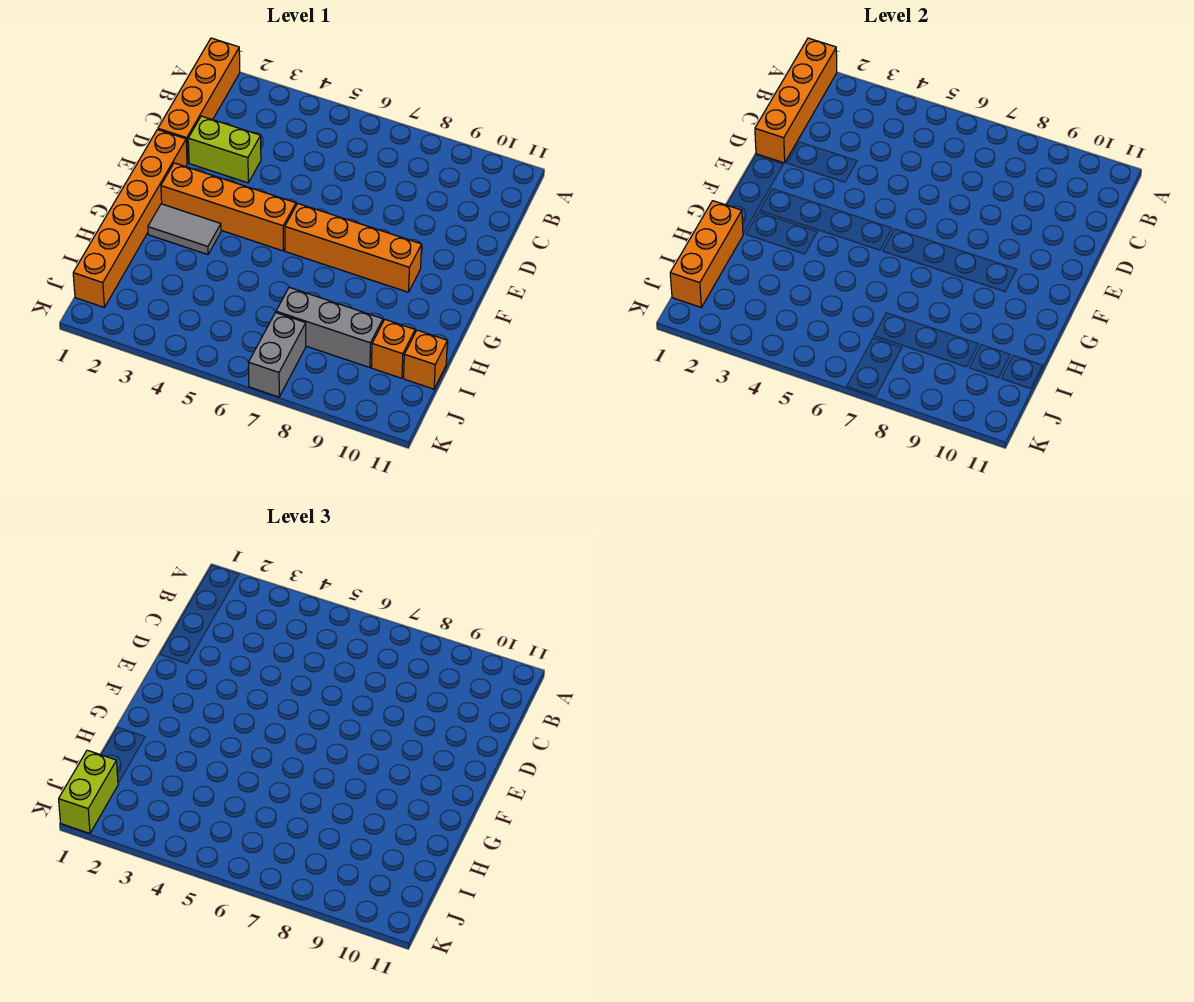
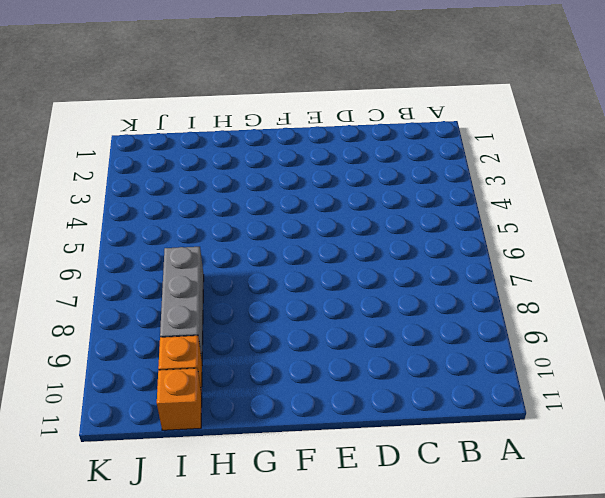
none -> orange 1x4 brick [158,38,240,163]
none -> lime 1x2 brick [188,116,261,183]
none -> orange 1x6 brick [73,130,187,307]

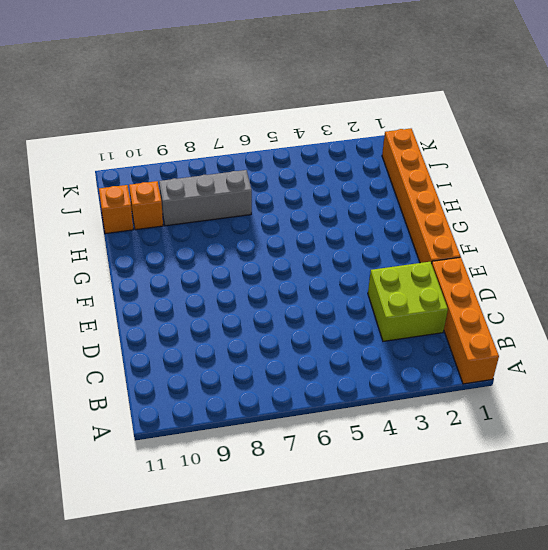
lime 2x2 brick [368,262,448,341] -> lime 1x2 brick [188,116,261,183]
none -> orange 1x4 brick [161,163,296,251]
none -> orange 1x4 brick [285,203,422,292]
none -> grey 1x2 tile [148,204,221,255]

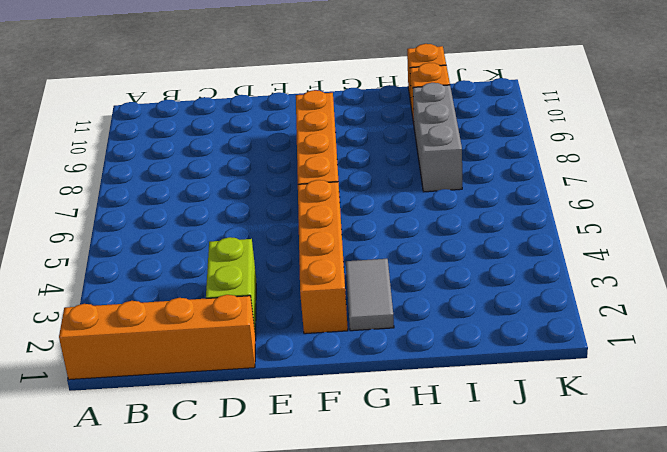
none -> orange 1x6 brick [73,130,187,307]
none -> grey 1x2 brick [248,312,306,397]
none -> orange 1x4 brick [755,38,837,163]

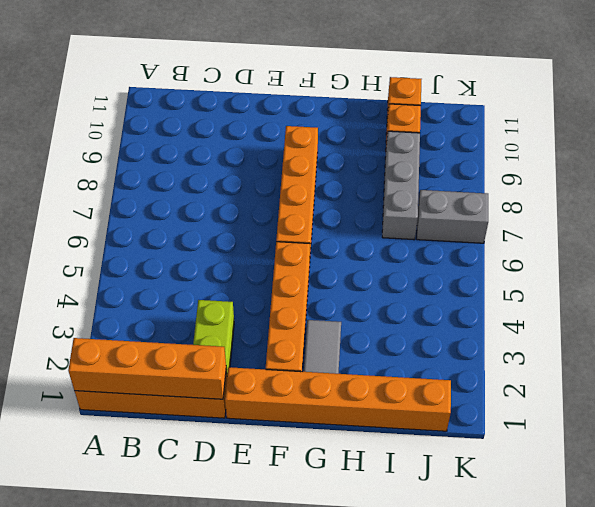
none -> orange 1x3 brick [670,201,743,307]
none -> lime 1x2 brick [59,750,118,833]

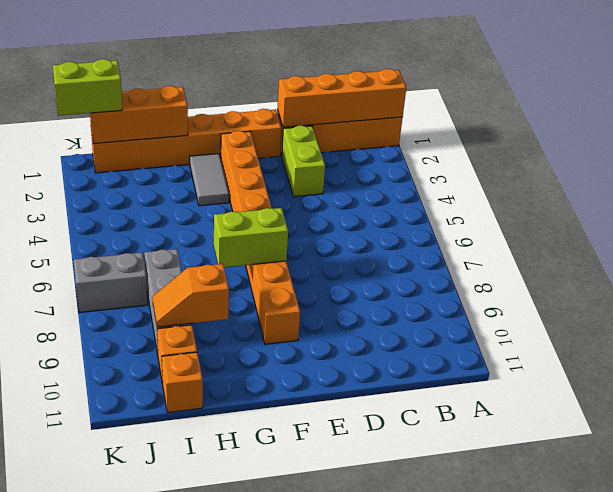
lime 1x2 brick [214,208,288,267] -> none
orange 1x2 slope [152,264,229,327] -> none

